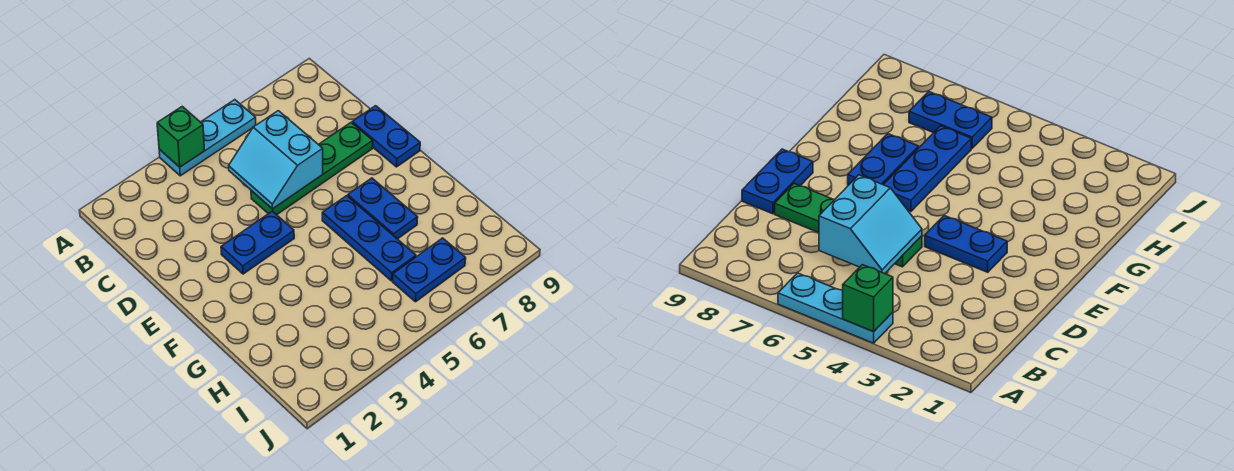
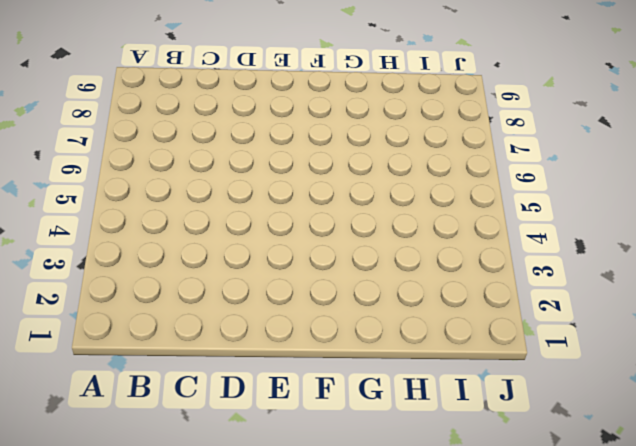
none -> cyan 1x3 plate [159,100,256,176]
none -> green 1x4 plate [251,123,373,215]

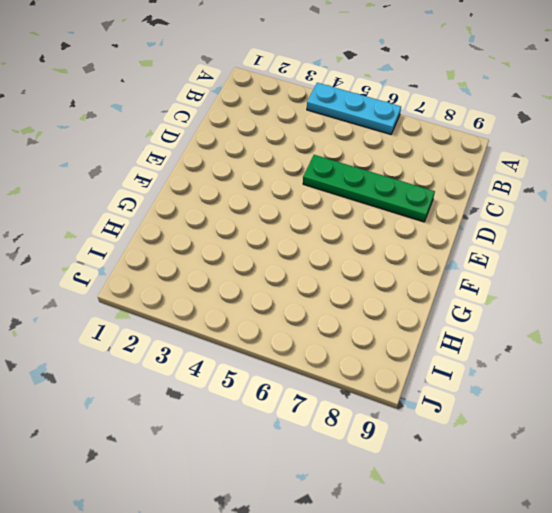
none -> blue 1x2 plate [352,106,420,167]
none -> blue 1x2 plate [221,211,294,274]

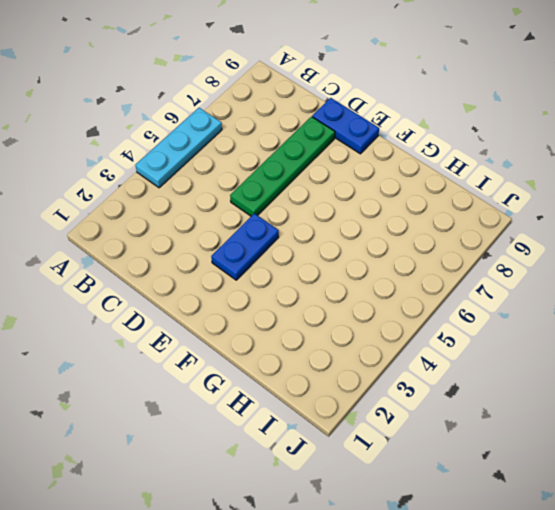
none -> blue 1x3 plate [322,196,416,281]
none -> blue 1x2 plate [348,178,418,239]

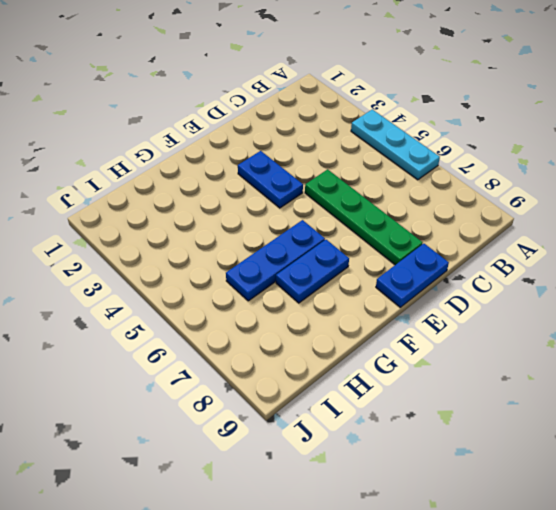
none -> blue 1x2 plate [393,238,466,302]
none -> green 1x1 brick [157,107,204,167]

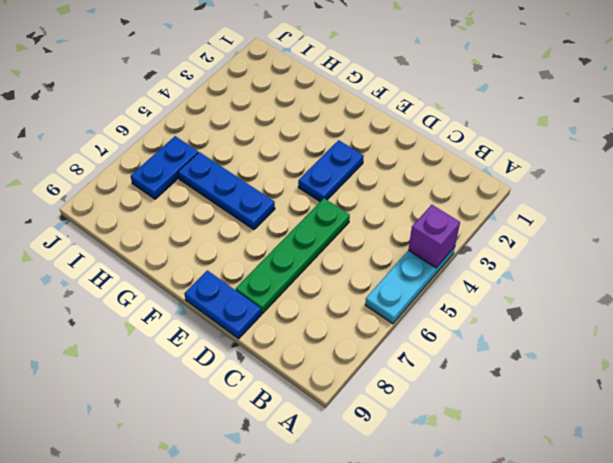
purple 1x1 brick [408,205,460,268] -> green 1x1 brick [157,107,204,167]
none -> blue 1x2 plate [348,178,418,239]
none -> cyan 2x2 slope [229,111,323,209]

